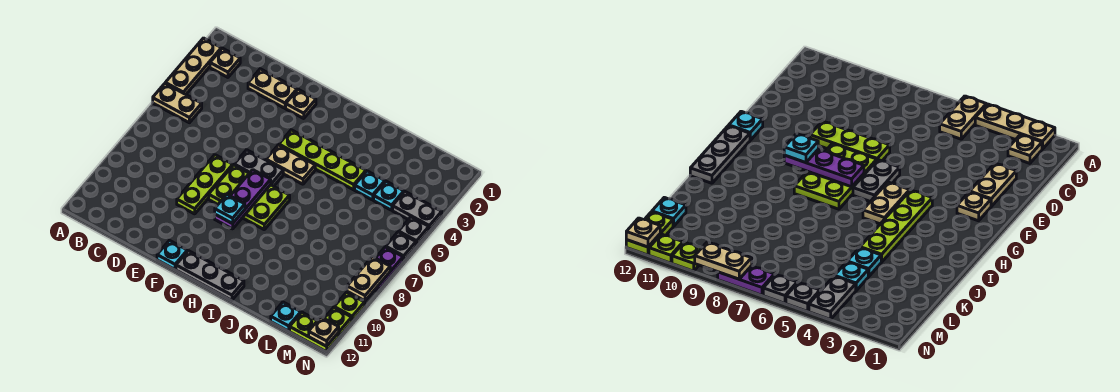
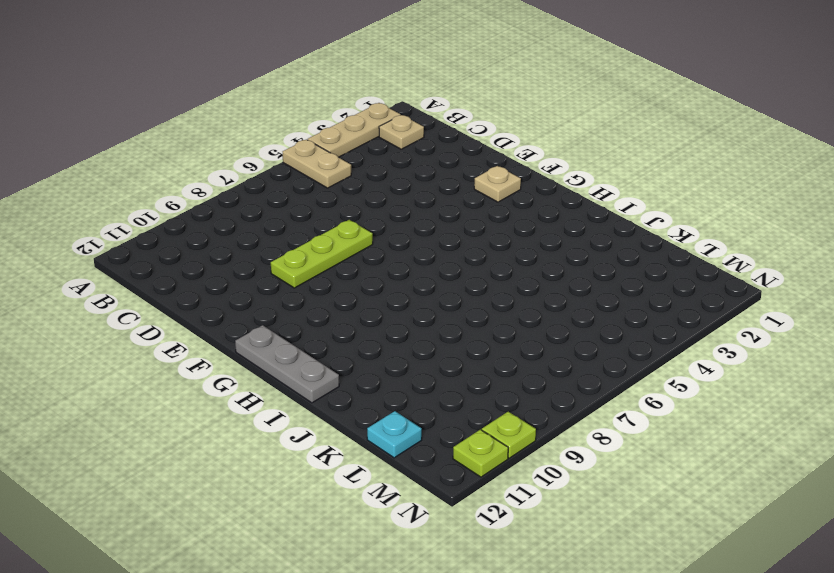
none -> tan 1x2 plate [248,69,297,108]
none -> grey 1x2 plate [234,150,283,186]
none -> lime 2x3 plate [209,165,290,229]

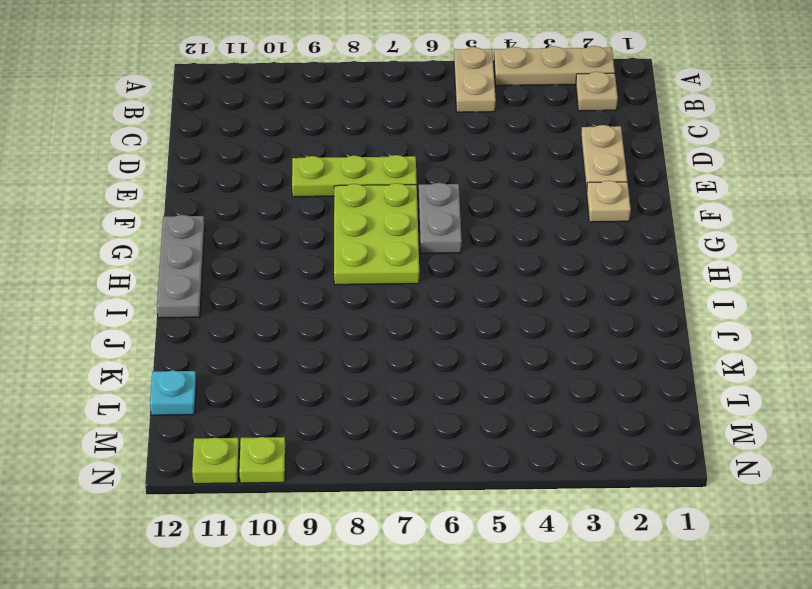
none -> cyan 1x1 plate [157,240,187,269]
none -> lime 1x4 plate [279,130,366,190]
none -> tan 1x2 plate [266,145,315,184]

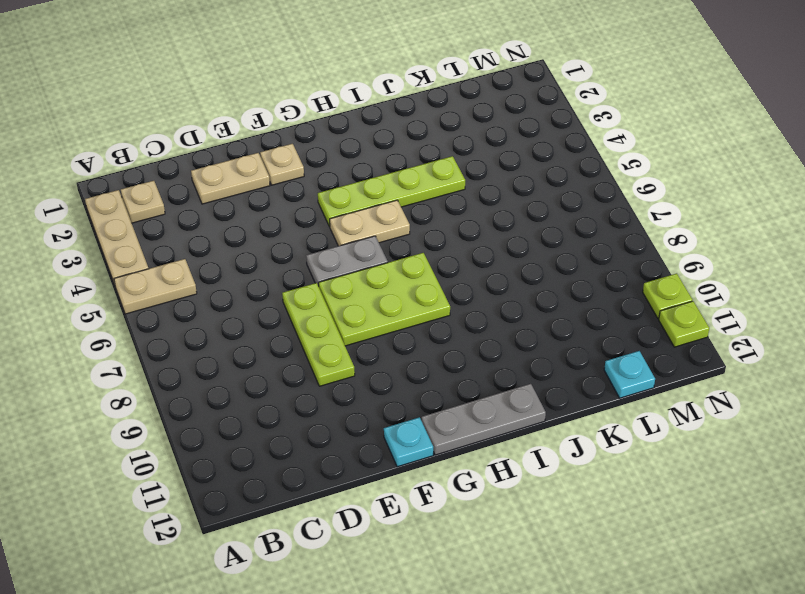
none -> cyan 1x1 plate [355,171,385,200]
none -> cyan 1x1 plate [374,181,404,210]
none -> grey 1x2 plate [393,192,442,231]

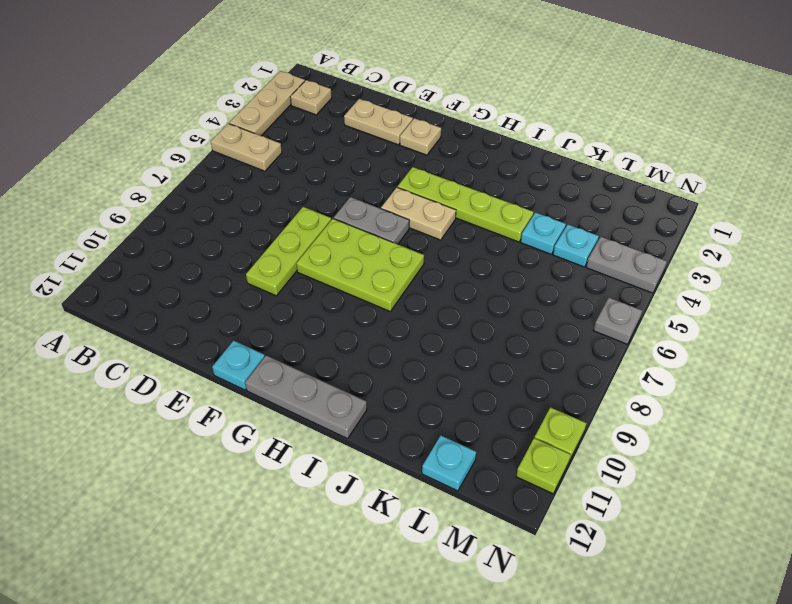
none -> lime 1x2 plate [290,312,339,352]
none -> grey 1x1 plate [399,217,429,246]
none -> purple 1x2 plate [375,247,403,291]

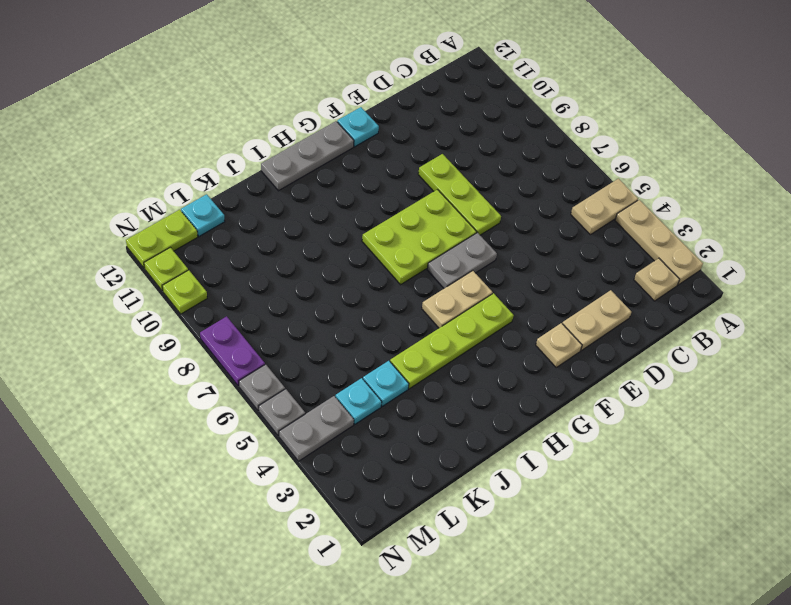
none -> purple 1x3 plate [215,170,271,229]
none -> tan 1x2 plate [347,257,390,301]
none -> tan 1x1 plate [309,317,339,346]

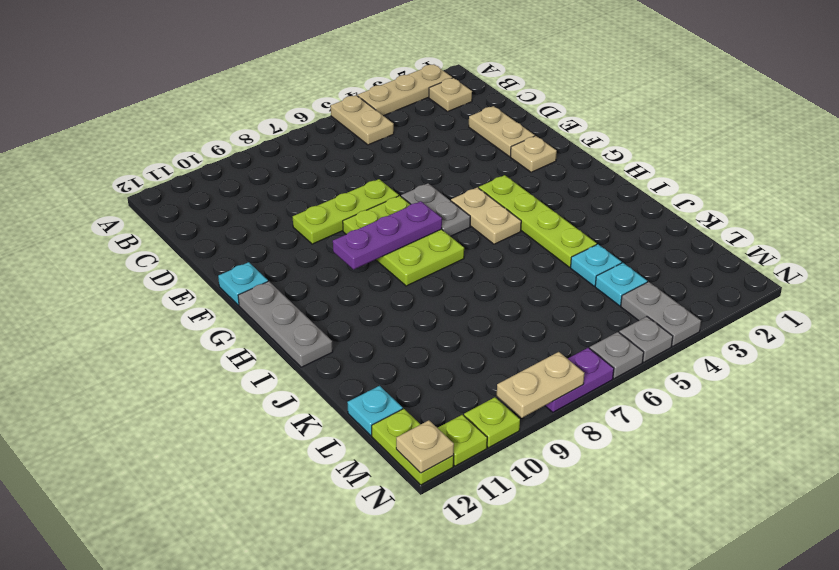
none -> cyan 1x1 plate [215,195,245,224]

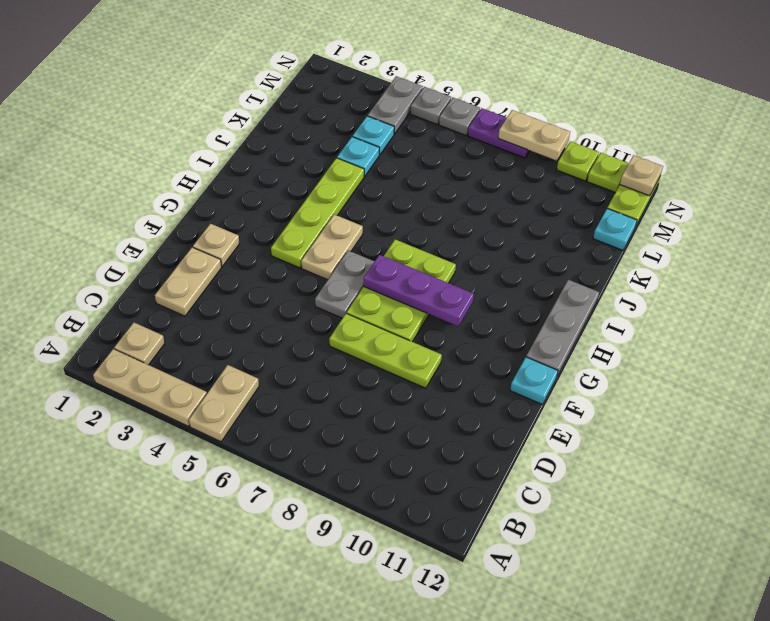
none -> cyan 1x1 plate [215,195,245,224]

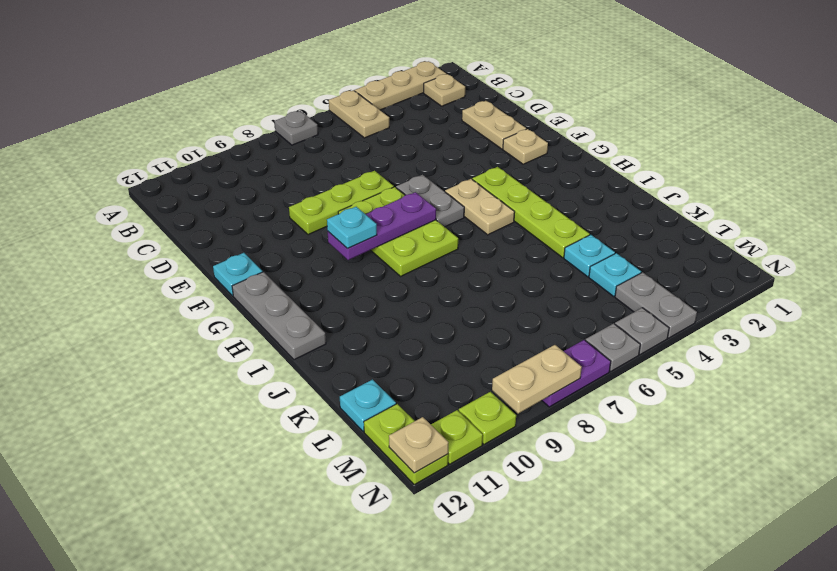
grey 1x1 plate [274,111,318,145] -> none

